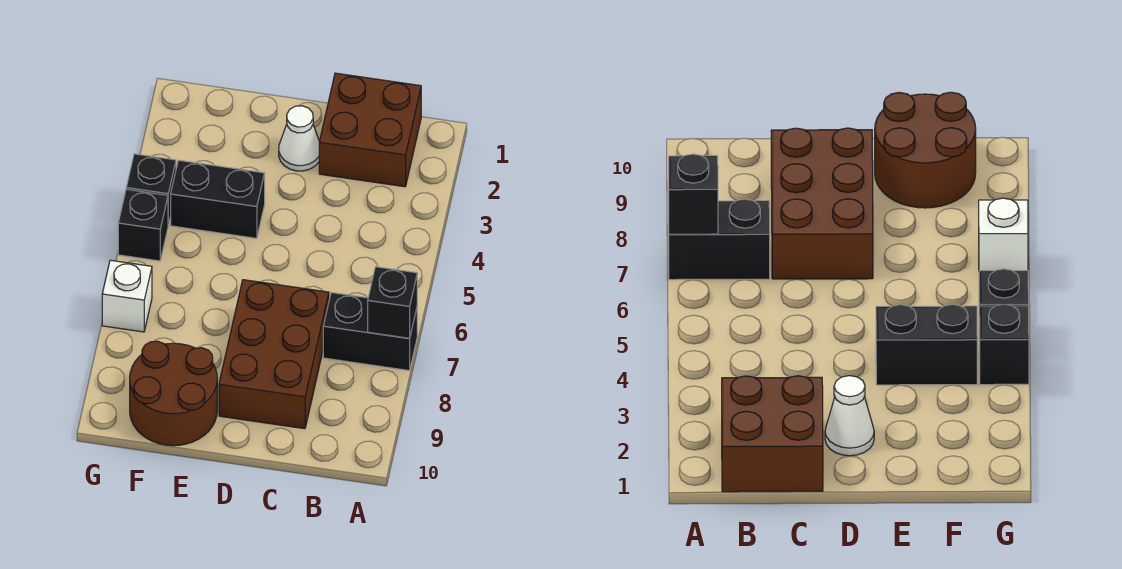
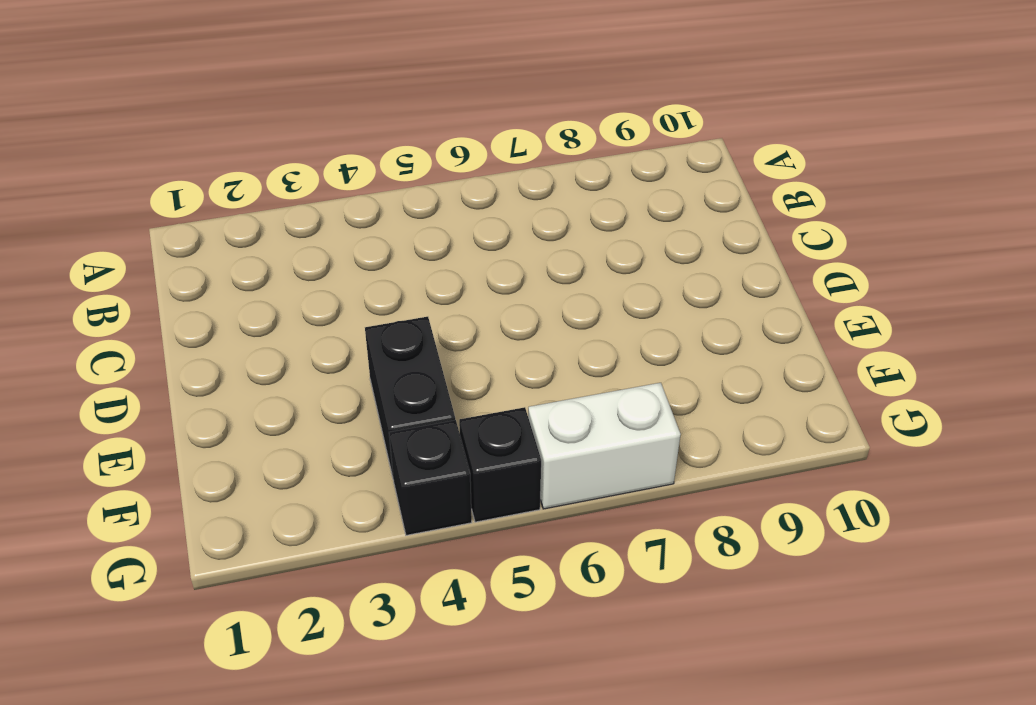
white 1x2 brick [528,383,681,509] -> white 1x1 brick [102,260,152,332]
none -> black 1x2 brick [323,292,417,371]
none -> brown 2x2 brick [319,73,421,187]

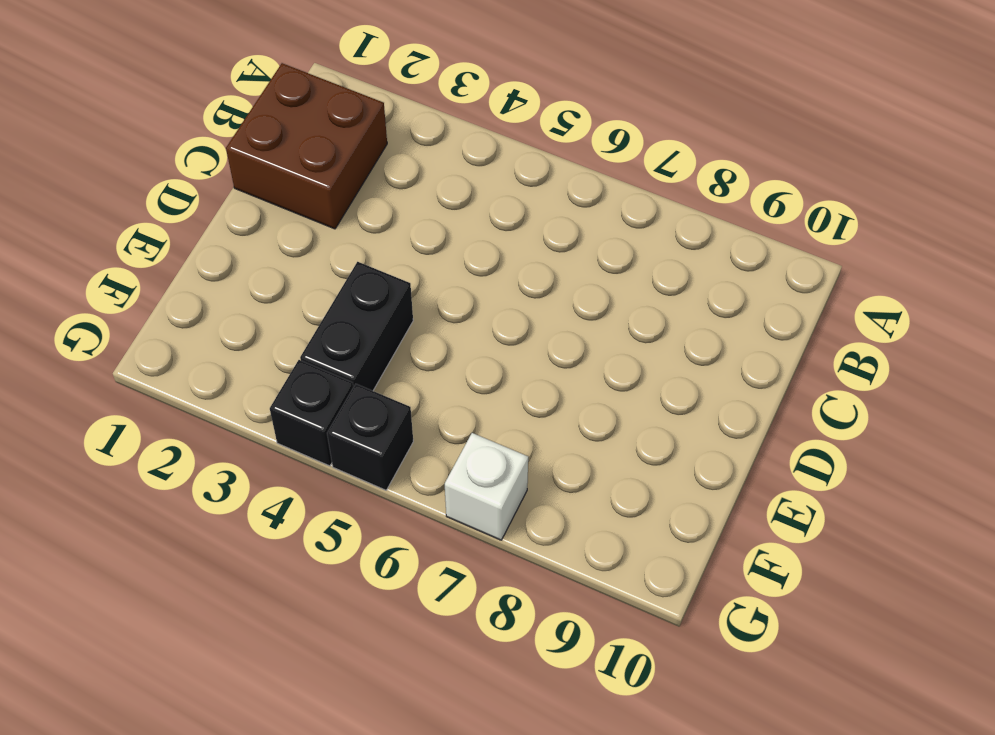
none -> black 1x2 brick [323,292,417,371]
none -> brown 2x3 brick [219,280,329,429]

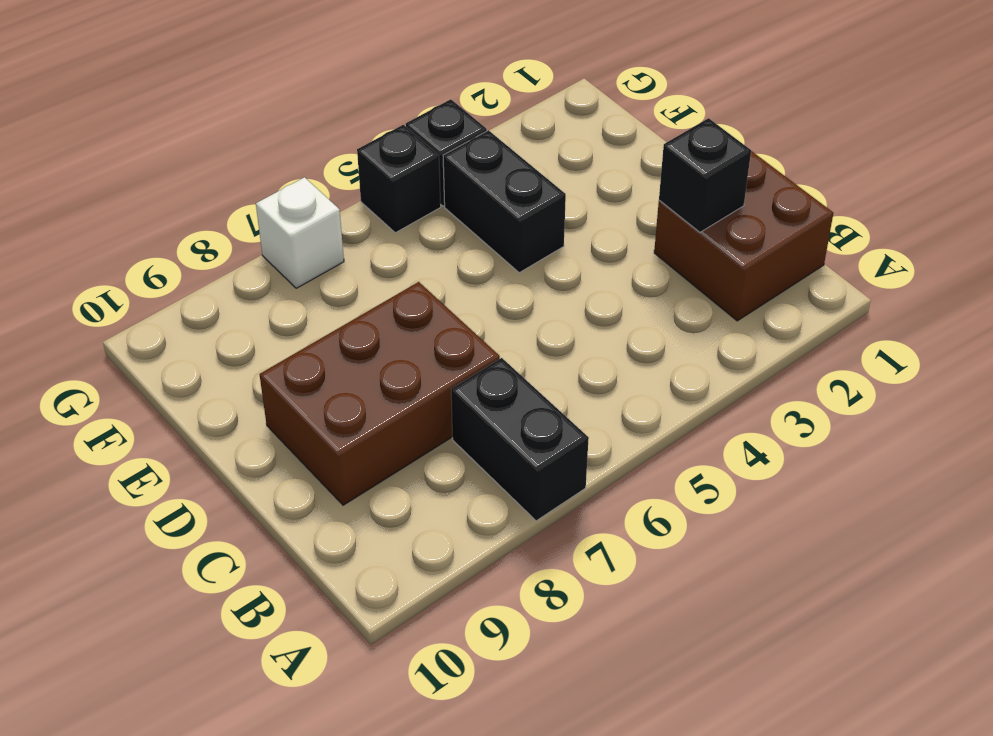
black 1x1 brick [659,118,751,232] -> black 1x1 brick moved to [368,267,417,338]
none -> white 1x1 cone [279,106,319,171]
none -> brown 2x2 round brick [130,341,217,446]

